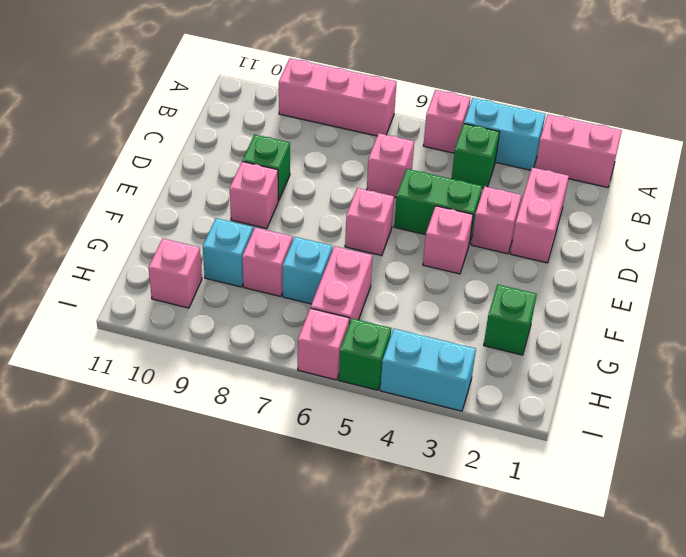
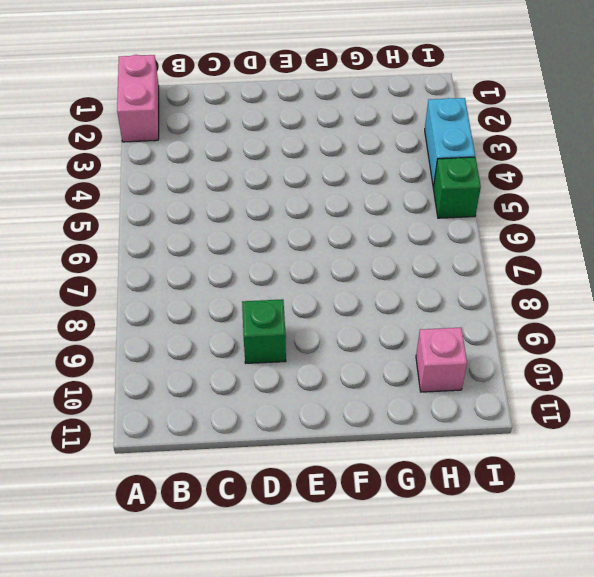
none -> cyan 1x2 brick [464,98,545,170]
none -> pink 1x1 brick [423,90,470,153]
none -> pink 1x3 brick [279,58,397,136]

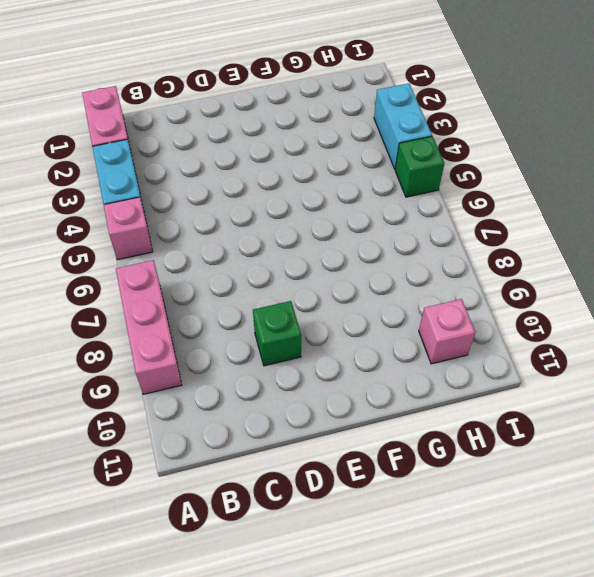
none -> green 1x1 brick [452,124,499,188]
none -> pink 1x2 brick [510,167,569,263]
none -> pink 1x1 brick [367,133,414,198]

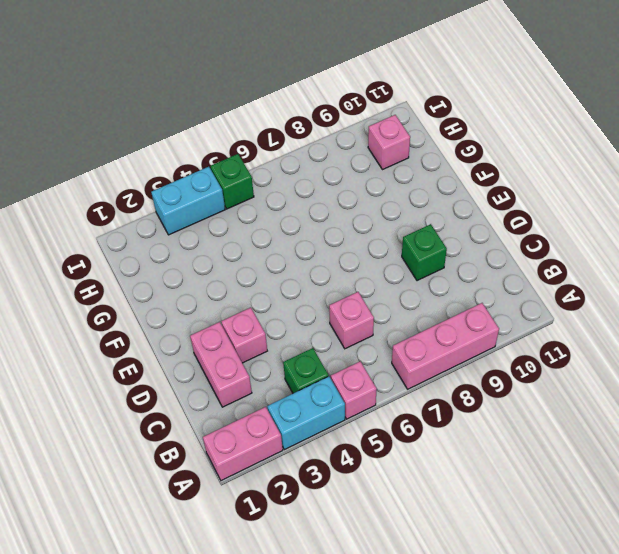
none -> green 1x2 brick [394,169,482,244]
none -> pink 1x1 brick [423,206,473,274]
none -> pink 1x1 brick [345,188,394,256]

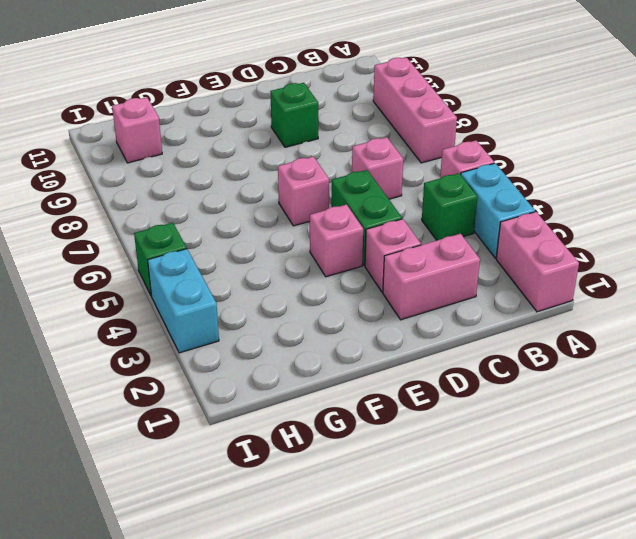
none -> pink 1x1 brick [230,161,278,228]
none -> green 1x1 brick [484,285,537,355]
none -> pink 1x2 brick [311,246,373,323]

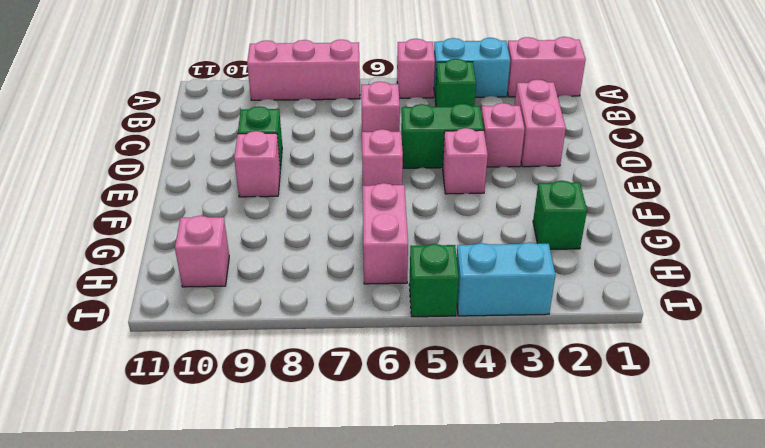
none -> cyan 1x1 brick [283,237,332,304]
none -> pink 1x1 brick [242,227,293,296]
none -> cyan 1x1 brick [203,218,253,287]

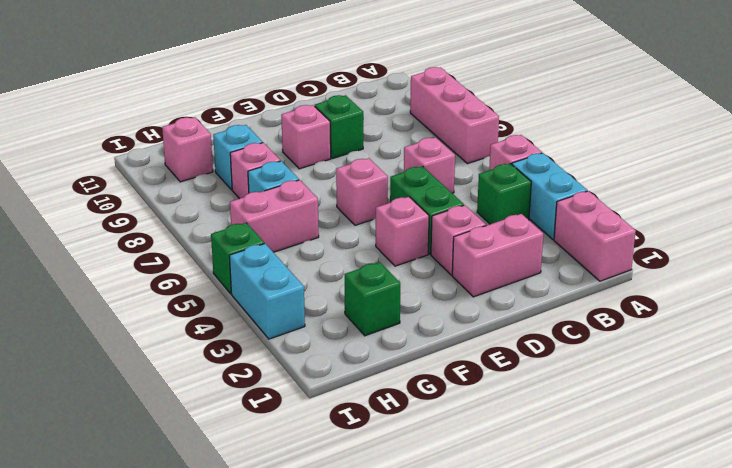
none -> pink 1x1 brick [298,308,349,380]

